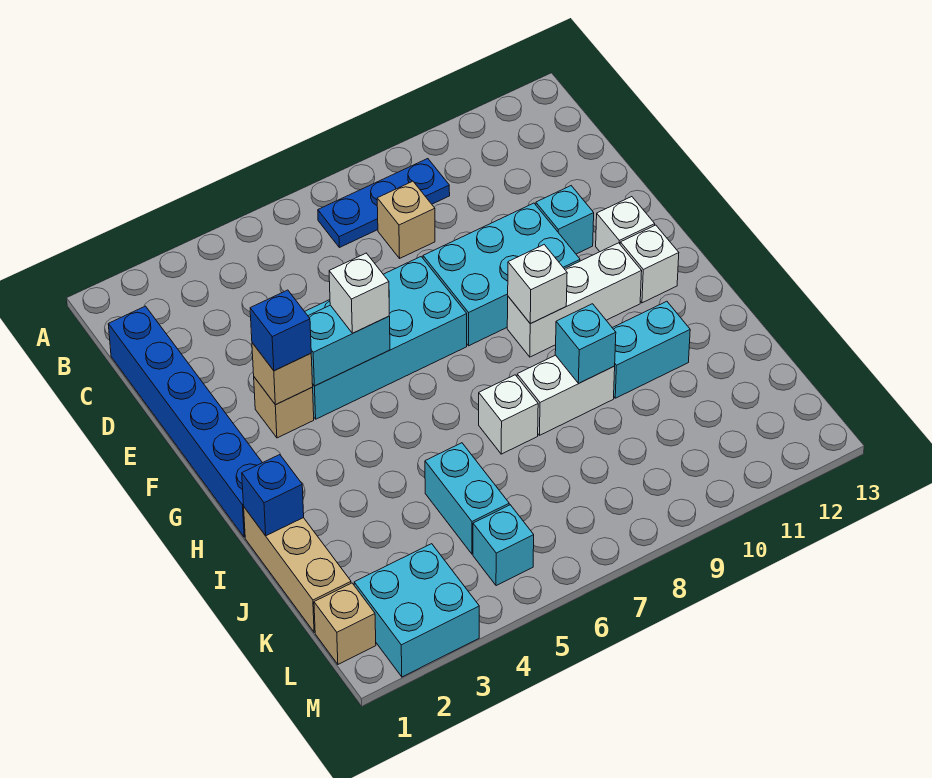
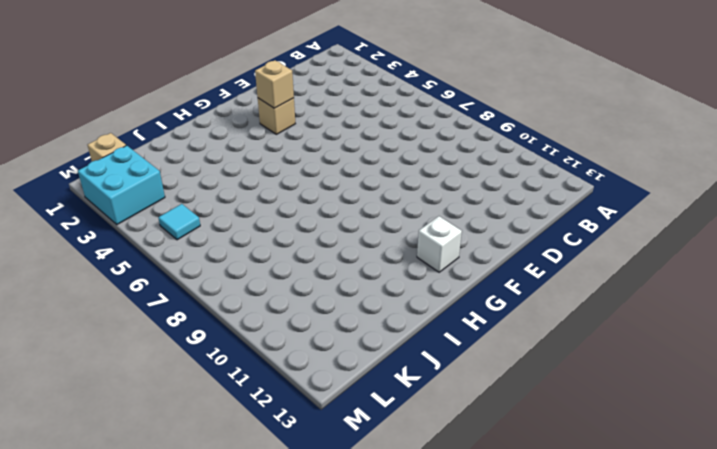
cyan 1x1 tile [158,204,200,240] -> cyan 1x1 brick [473,505,534,586]
none -> blue 1x3 plate [318,159,450,248]
none -> blue 1x6 brick [108,306,262,537]
none -> tan 1x1 brick [377,181,435,258]

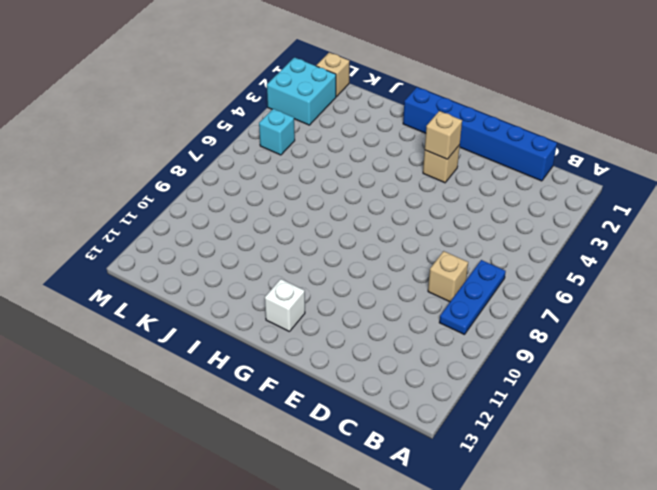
none -> cyan 2x4 brick [305,257,467,419]
none -> cyan 2x3 brick [423,203,580,346]
none -> cyan 1x1 brick [536,186,594,254]

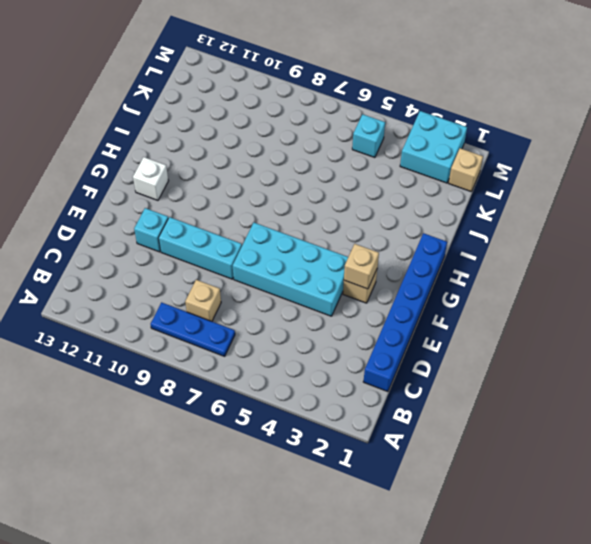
cyan 1x3 brick [159,217,242,279] -> cyan 2x3 brick [423,203,580,346]
none -> white 1x1 brick [596,197,655,252]
none -> white 1x3 brick [507,243,642,357]
none -> tan 1x3 brick [244,507,351,632]

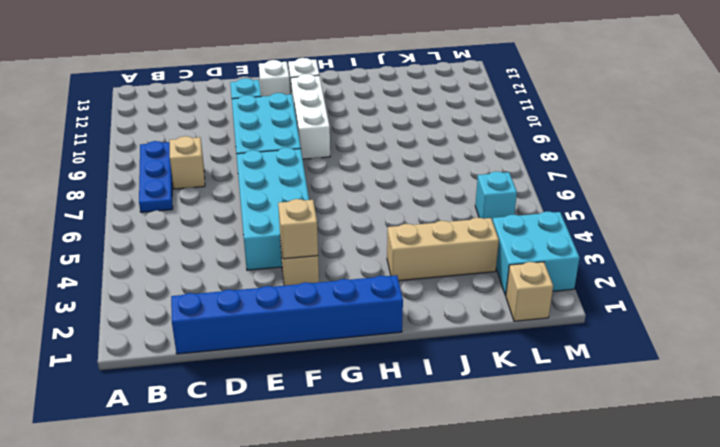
tan 1x3 brick [387,218,499,281] -> tan 1x3 brick moved to [244,507,351,632]
none -> white 1x1 brick [479,375,538,454]
none -> white 1x2 brick [517,355,615,435]
none -> cyan 1x2 brick [613,301,690,398]

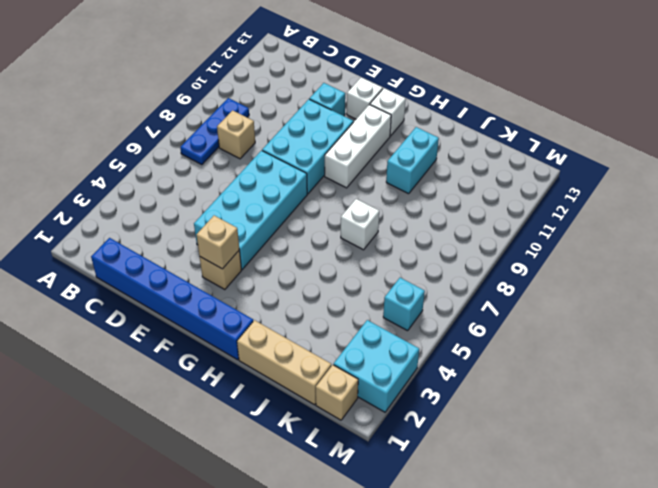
none -> white 1x2 brick [517,355,615,435]
none -> cyan 1x2 brick [425,443,509,554]
none -> cyan 1x2 brick [308,305,390,386]

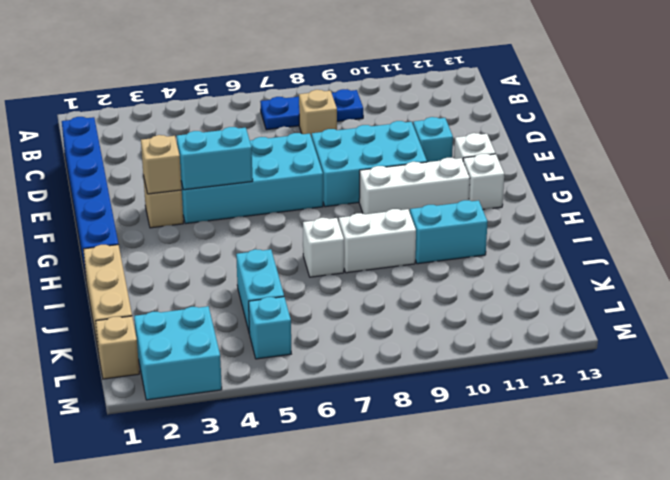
none -> white 1x1 brick [508,245,567,323]
none -> blue 1x1 brick [242,455,304,536]
none -> cyan 1x1 brick [555,304,616,383]

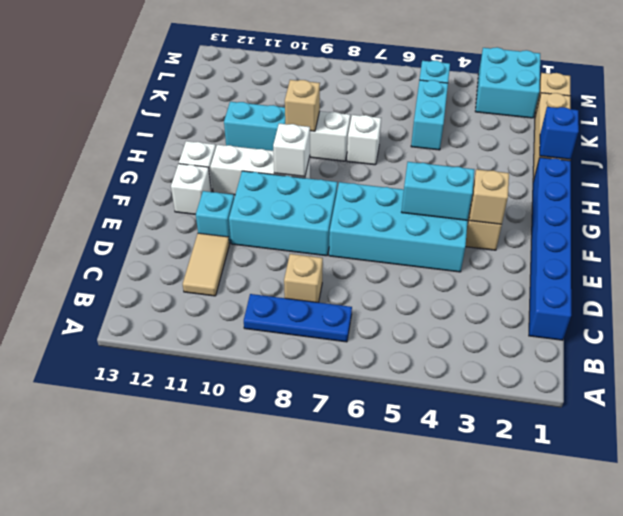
tan 1x2 tile [183,233,229,296] -> none
tan 1x1 brick [285,80,320,131] -> cyan 1x1 brick [555,304,616,383]
none -> blue 1x1 brick [250,290,311,371]
none -> white 1x1 brick [329,253,389,333]

